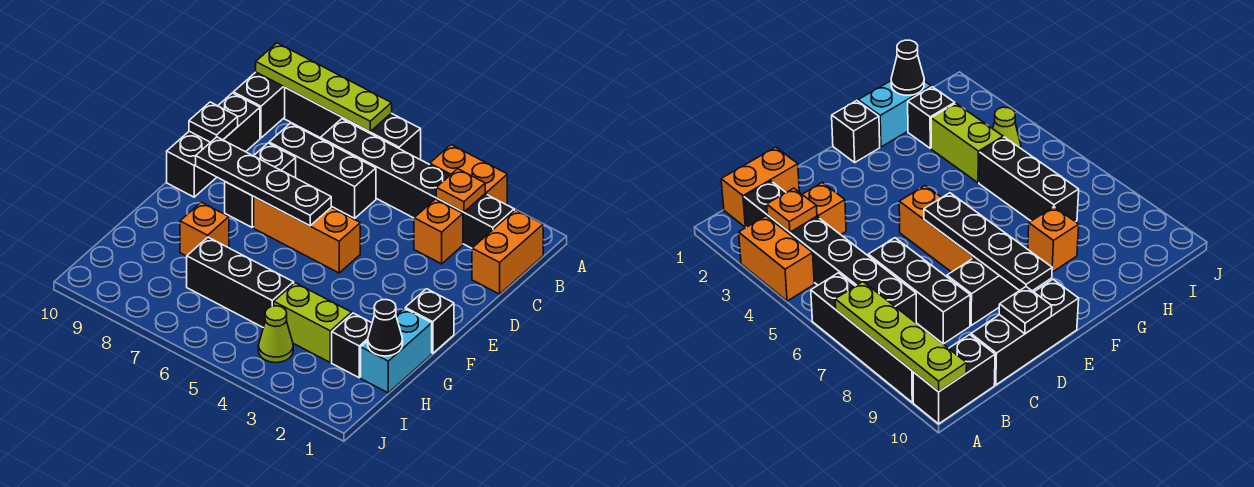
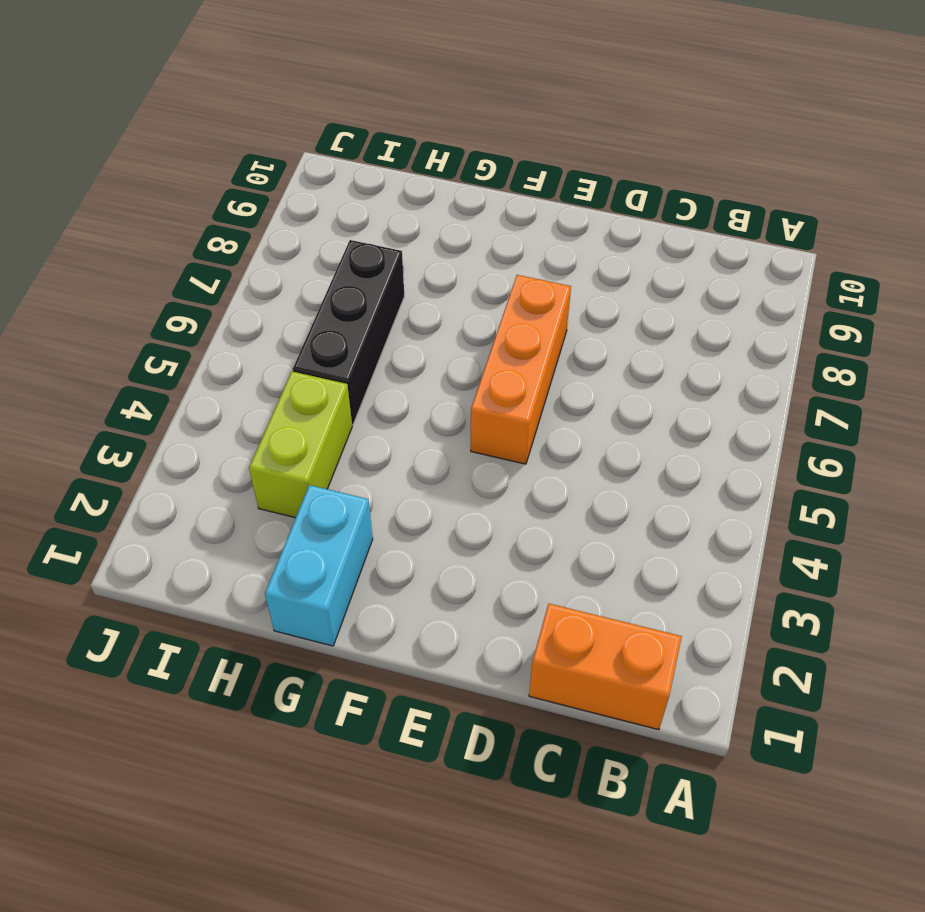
cyan 1x2 brick [265,485,373,646] -> cyan 1x2 brick turned to [361,308,432,393]
none -> orange 1x2 brick [430,145,507,205]
none -> black 1x4 brick [285,88,421,160]
none -> black 1x2 brick [233,72,285,138]

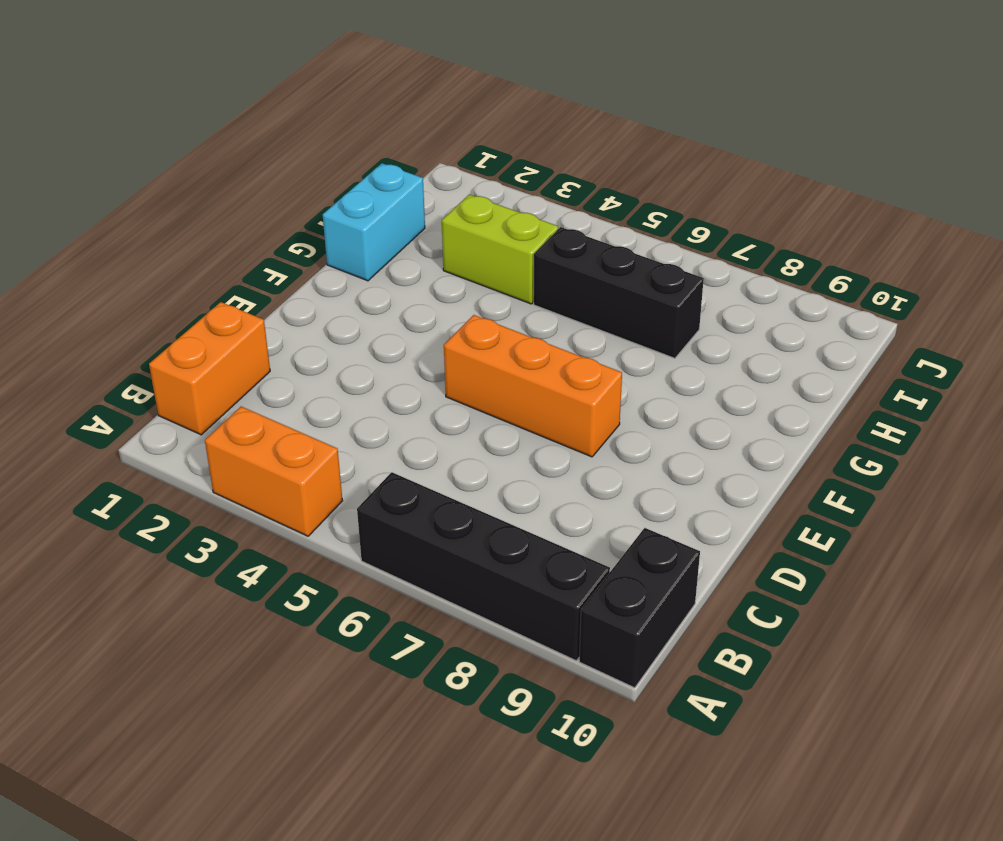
none -> black 1x6 brick [320,119,514,248]
none -> orange 1x1 brick [414,199,463,264]
none -> black 1x3 brick [269,123,376,218]

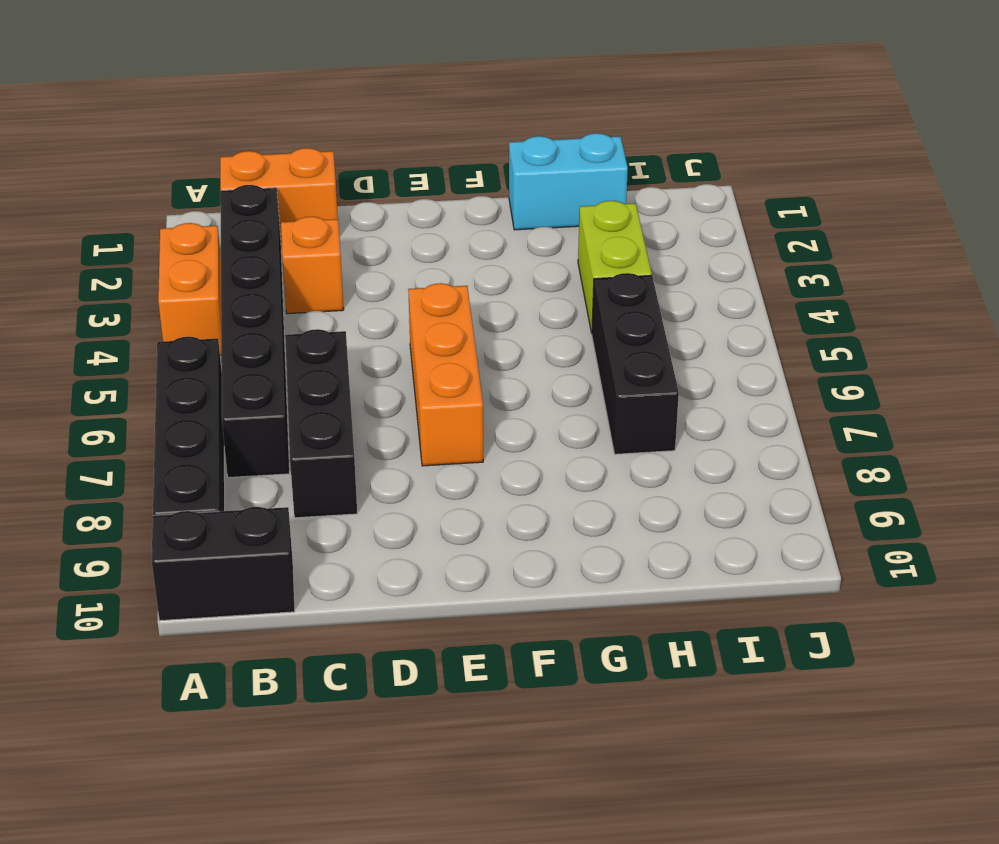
none -> black 1x3 brick [167,93,260,197]
none -> black 1x2 brick [225,143,296,227]
none -> black 1x1 brick [405,289,454,353]

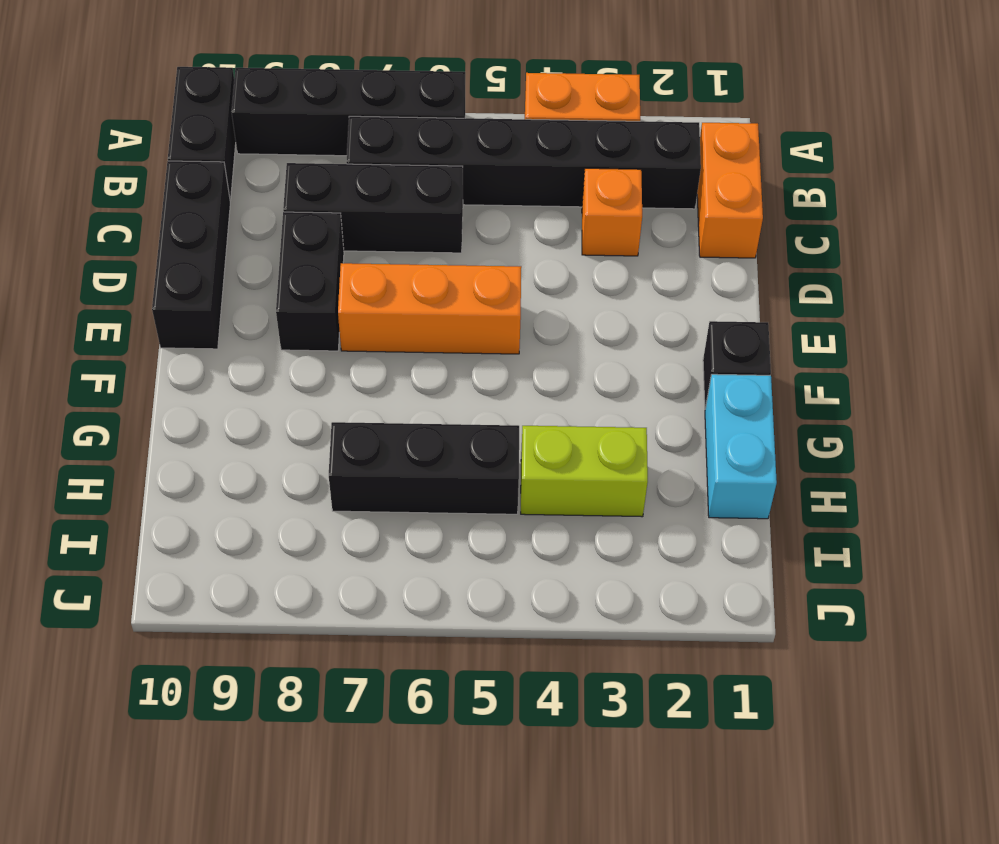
none -> orange 1x1 brick [180,202,229,256]
none -> black 1x1 brick [332,313,372,378]
none -> lime 1x1 cone [258,306,293,363]

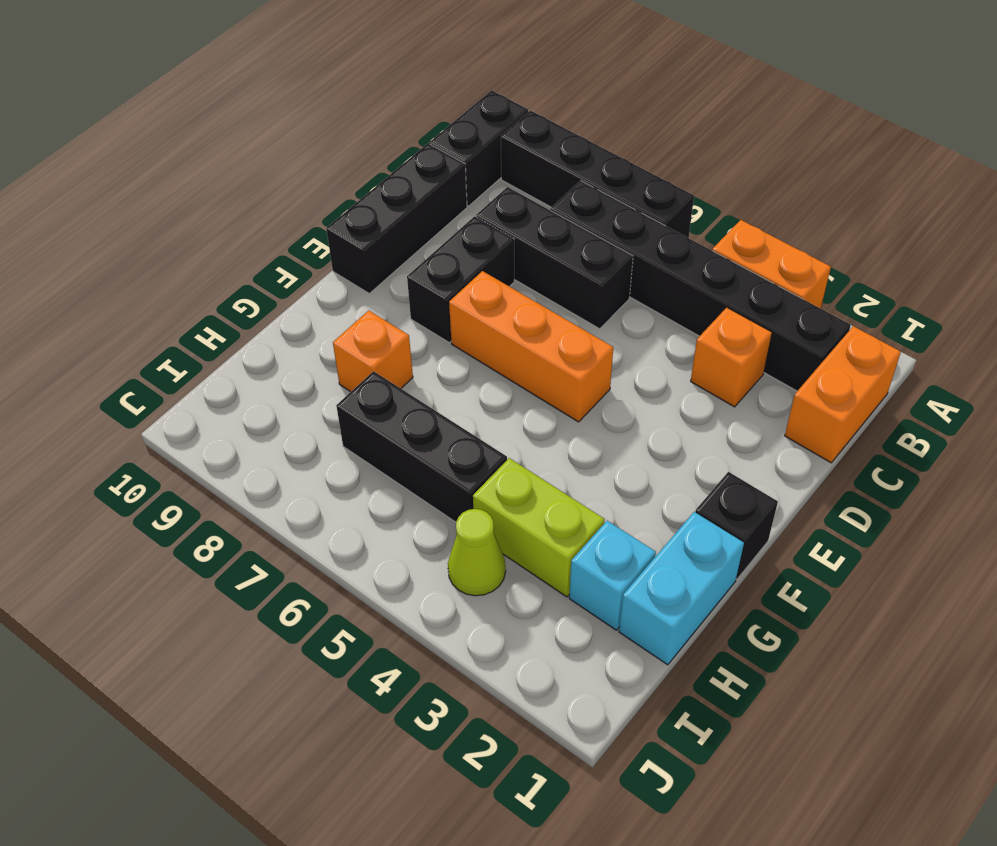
cyan 1x1 brick [569,521,656,630] -> black 1x1 brick [332,313,372,378]
none -> lime 1x4 plate [256,43,392,132]
none -> orange 1x1 plate [436,169,485,212]
none -> black 1x1 plate [189,102,238,142]

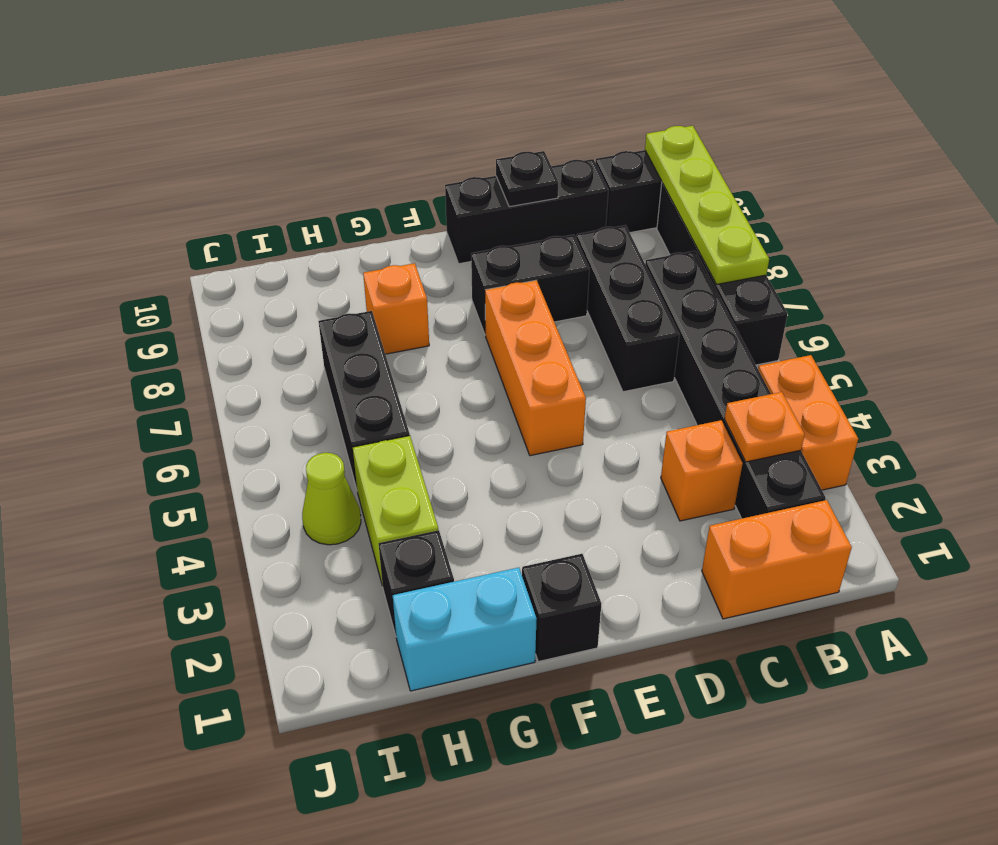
none -> black 1x4 plate [196,137,331,226]
none -> black 1x1 cone [368,300,403,356]

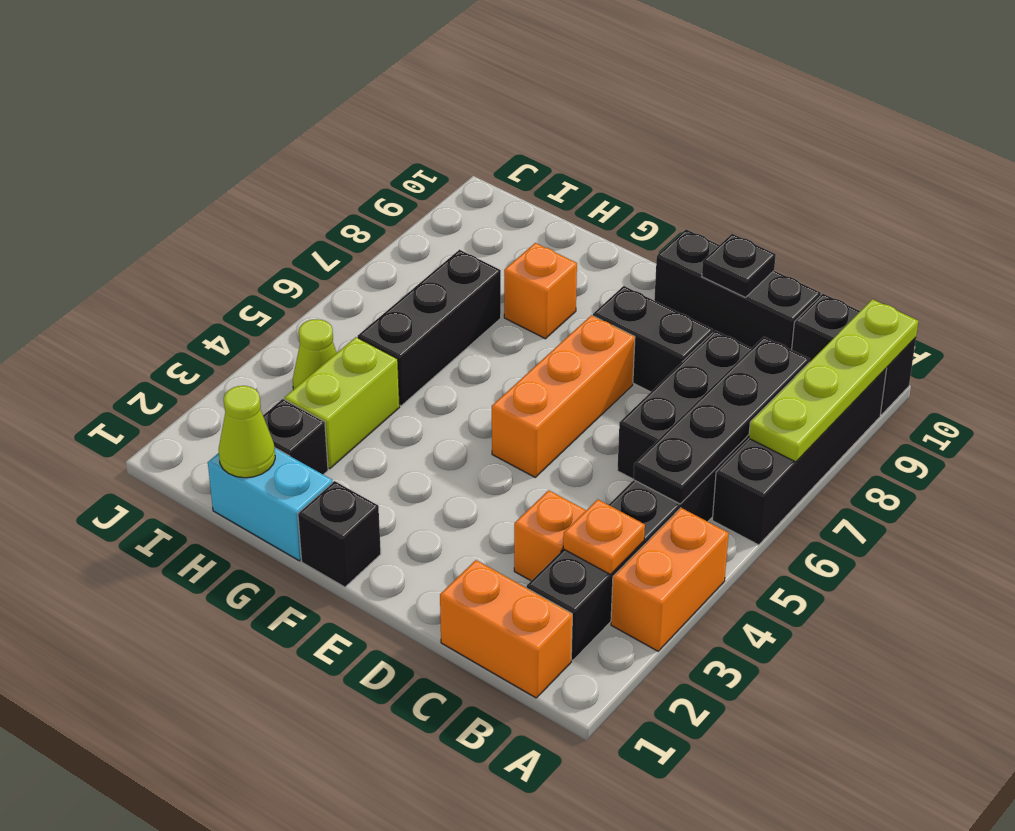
black 1x4 plate [634,337,810,504] -> black 1x4 plate moved to [196,137,331,226]
lime 1x1 cone [219,386,275,478] -> black 1x1 cone [368,300,403,356]

